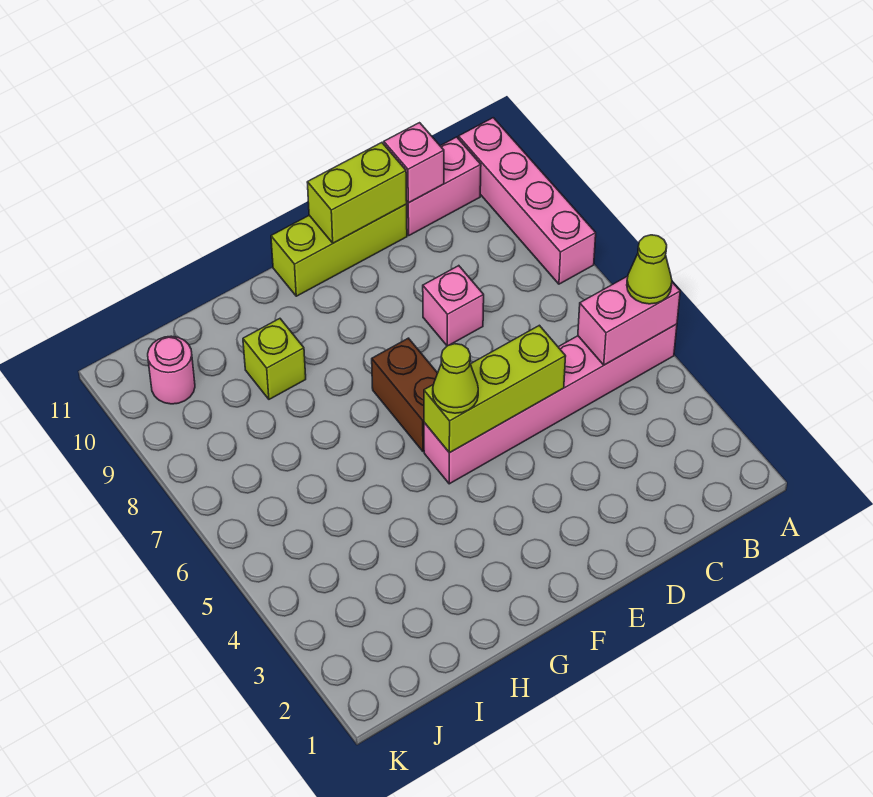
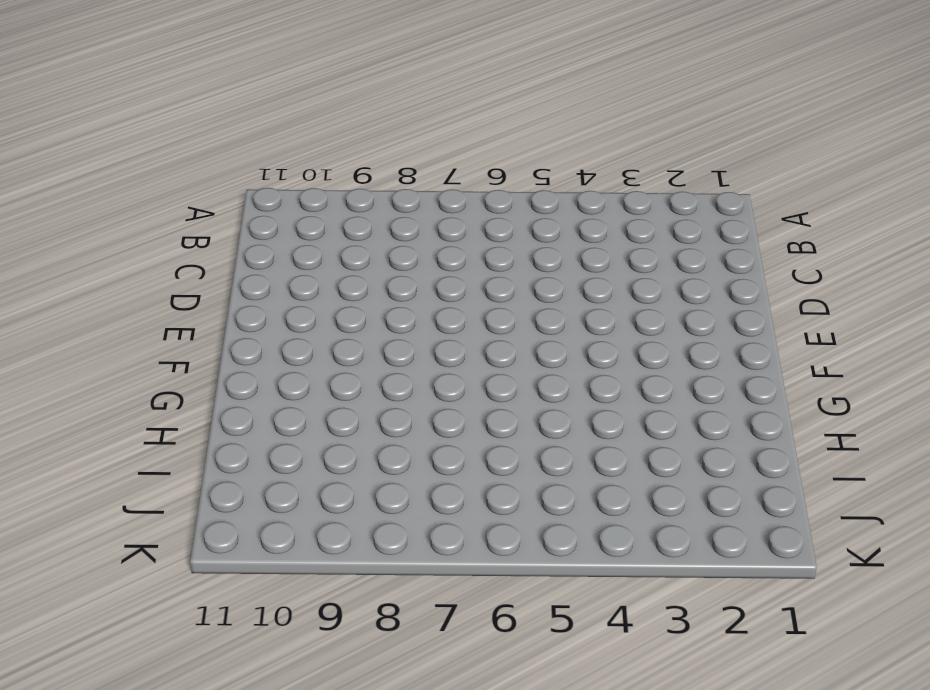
none -> pink 1x6 brick [424,324,677,484]
none -> pink 1x4 brick [459,118,596,284]
none -> pink 1x2 brick [407,137,481,235]

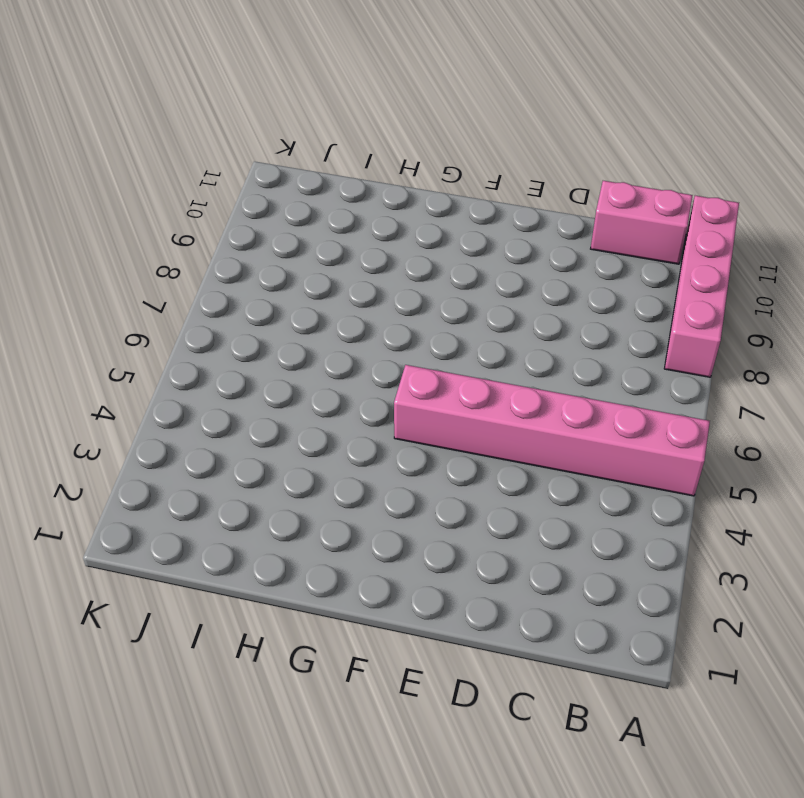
none -> pink 1x1 brick [423,266,484,346]
none -> lime 1x3 brick [271,204,407,296]
none -> brown 1x2 brick [372,338,438,451]

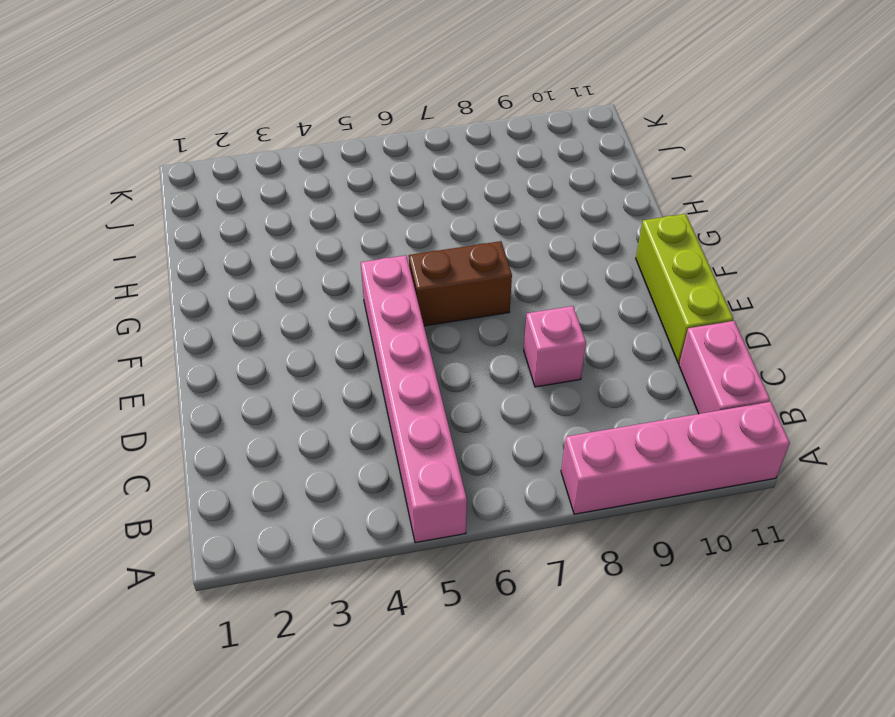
none -> lime 1x1 brick [243,319,306,399]
none -> pink 1x1 round brick [148,336,195,404]
none -> pink 1x2 brick [578,276,680,365]

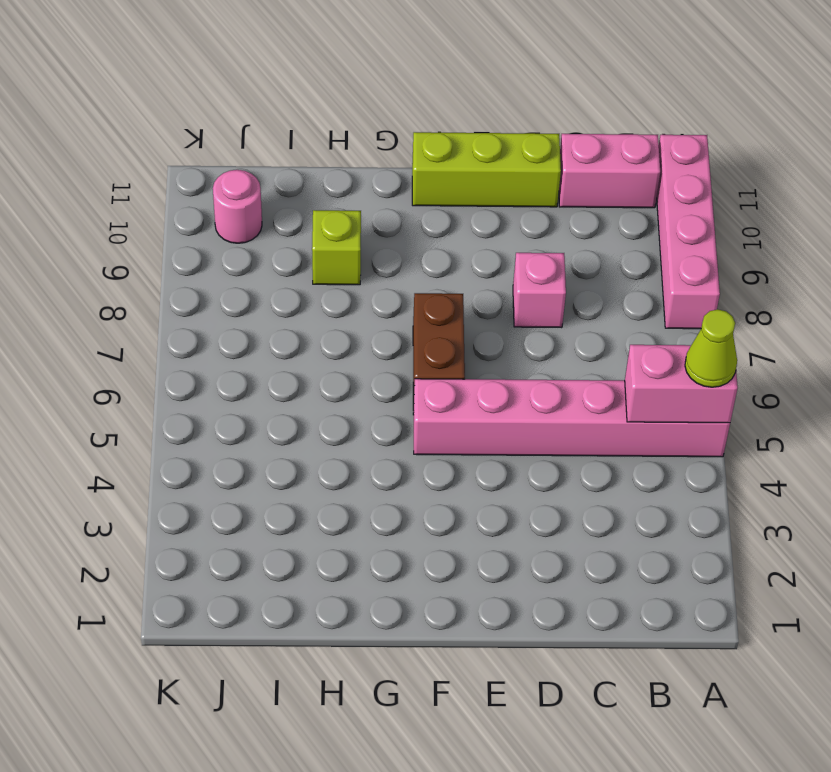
none -> pink 1x1 brick [384,123,444,203]
none -> lime 1x3 brick [424,325,566,453]
none -> lime 1x2 brick [307,143,407,243]

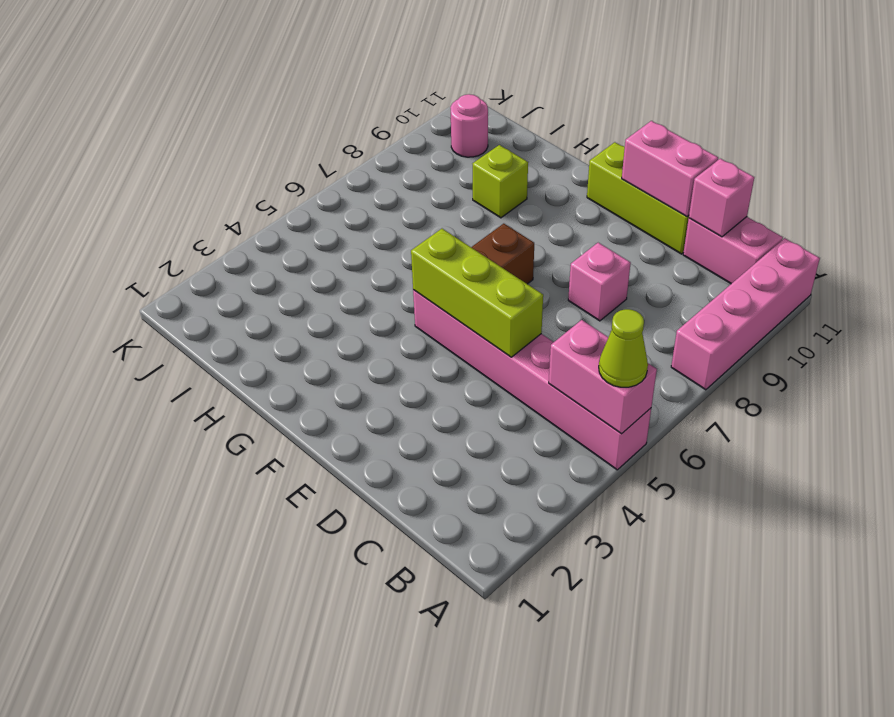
pink 1x2 brick [622,121,718,216] -> lime 1x2 brick [307,143,407,243]
none -> lime 1x1 cone [433,344,478,413]

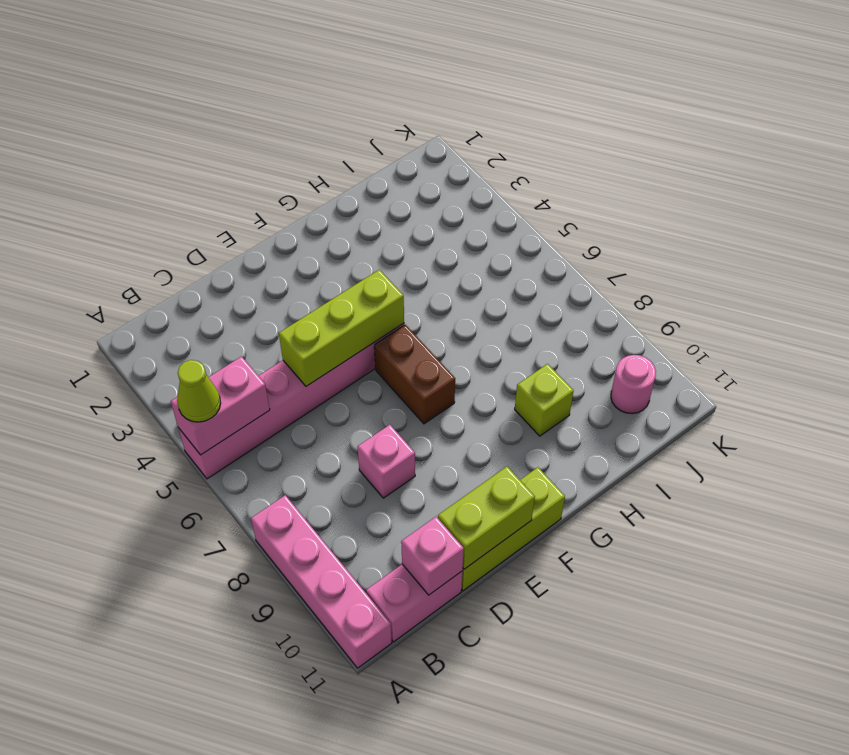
none -> lime 1x1 cone [433,344,478,413]

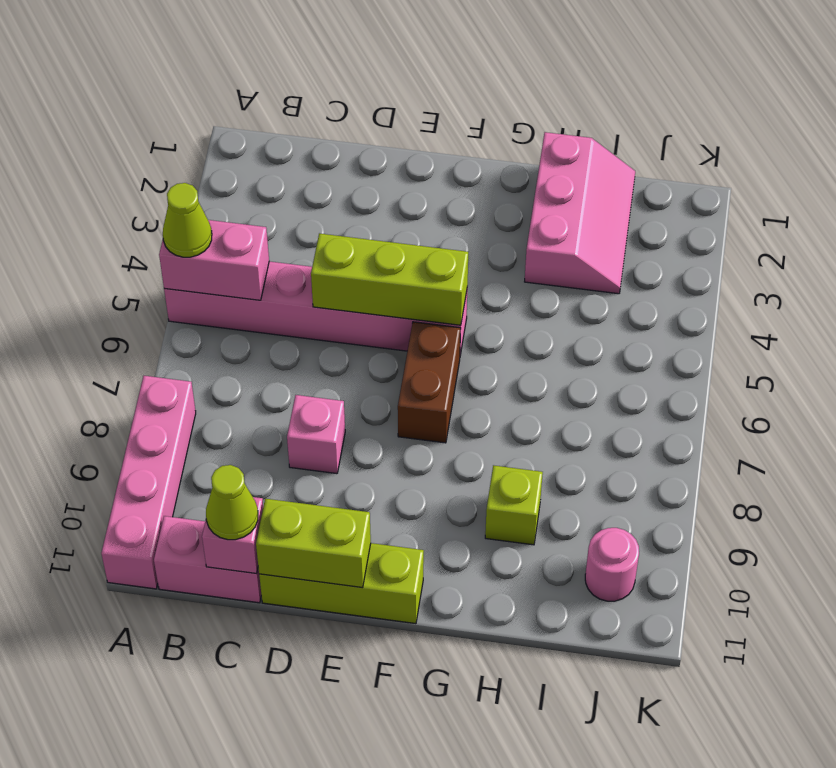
lime 1x1 cone [206,465,258,540] -> lime 1x1 cone moved to [433,344,478,413]
pink 2x3 slope [525,132,635,294] -> none

